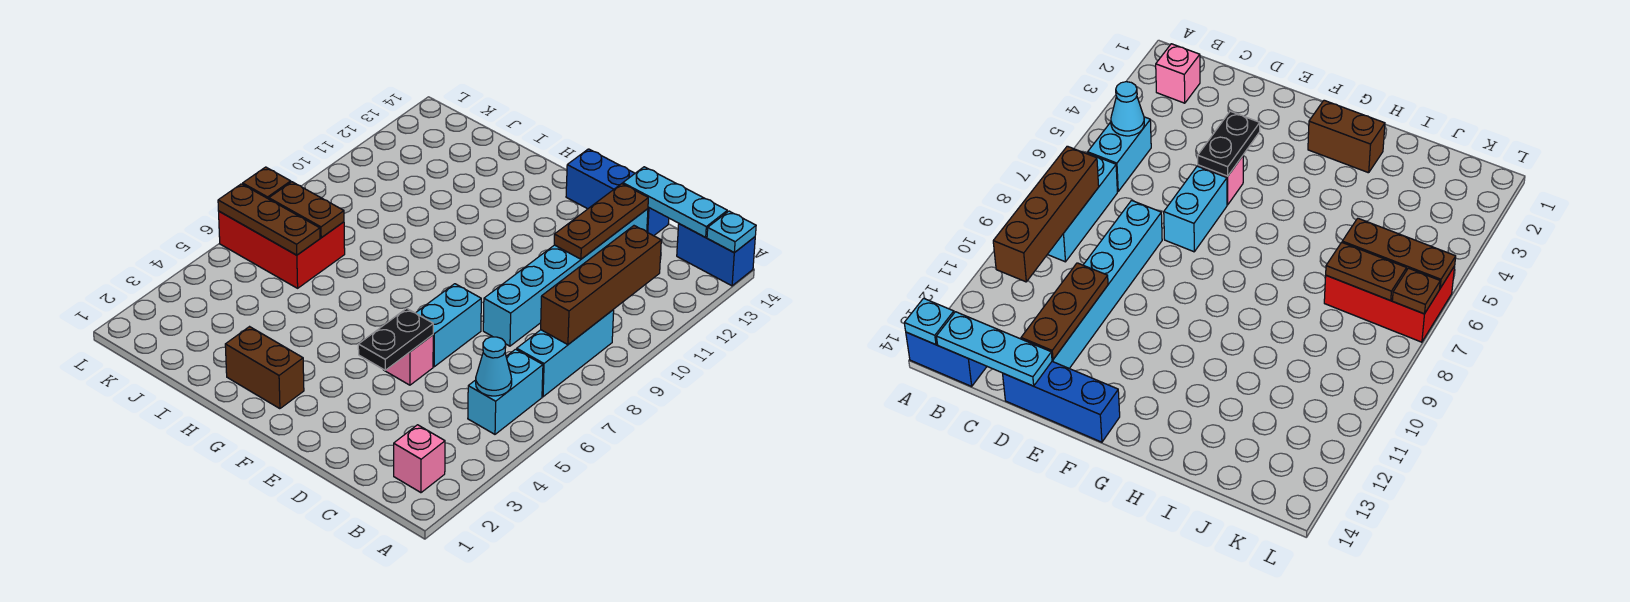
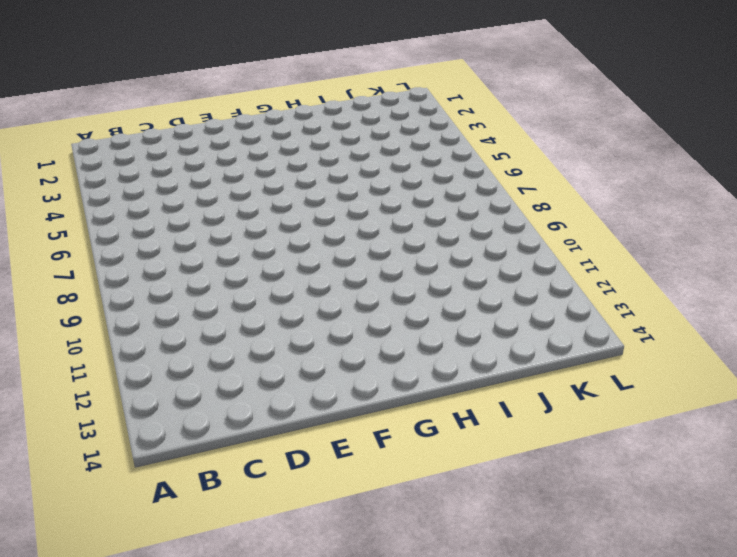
none -> blue 1x2 brick [677,224,755,286]
none -> pink 1x1 brick [394,425,445,493]
none -> cyan 1x2 brick [468,349,543,434]

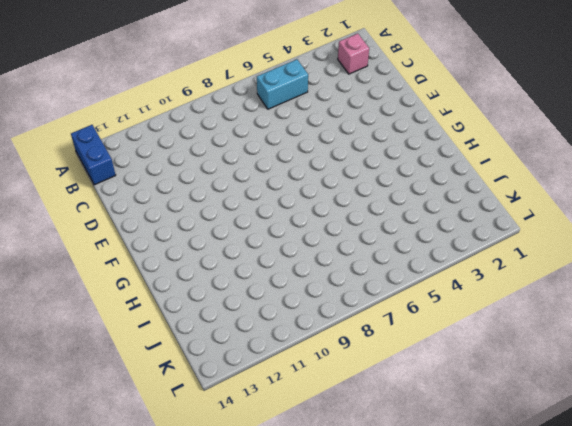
none -> cyan 1x3 brick [517,310,614,397]
none -> cyan 1x6 brick [483,209,648,346]
none -> blue 1x3 brick [566,149,669,236]

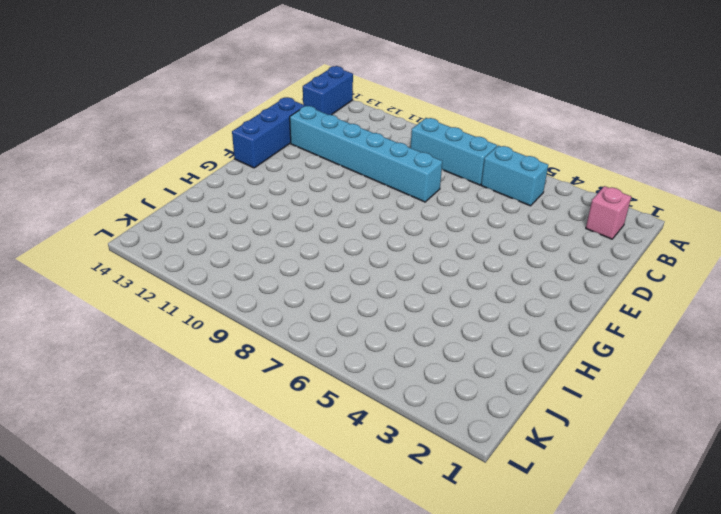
none -> pink 1x1 brick [384,335,433,385]
none -> cyan 1x2 brick [416,284,481,367]
none -> brown 1x2 brick [225,327,304,409]

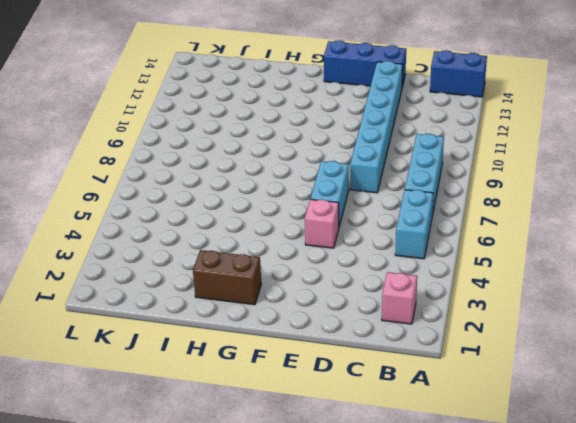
none -> red 2x3 brick [219,211,345,288]
none -> cyan 1x1 plate [707,211,756,253]
none -> cyan 1x1 cone [476,337,512,396]

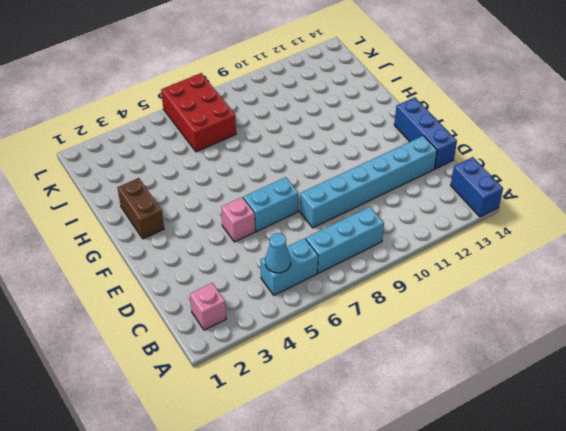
none -> cyan 1x1 plate [707,211,756,253]
none -> brown 1x4 brick [541,226,661,345]
none -> cyan 1x3 plate [623,167,727,237]

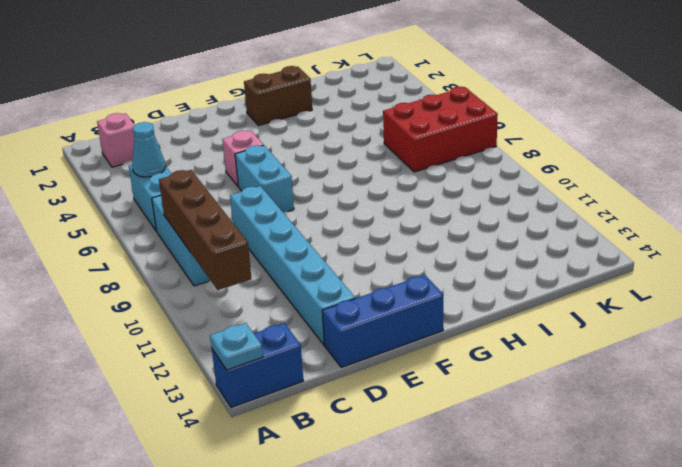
none -> cyan 1x3 plate [623,167,727,237]
none -> brown 1x3 plate [554,184,648,259]
none -> black 1x2 plate [358,308,433,370]

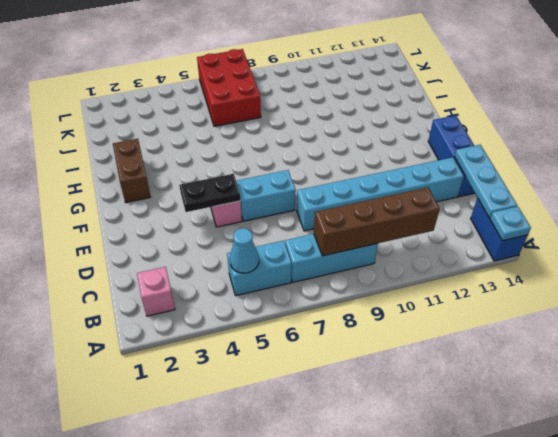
none -> brown 1x3 plate [554,184,648,259]
none -> brown 1x3 plate [218,184,320,255]
none -> brown 1x2 plate [269,182,344,238]

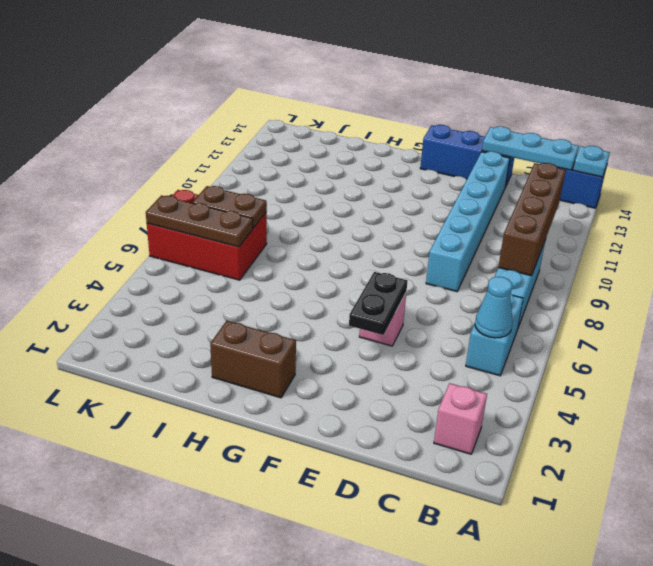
none -> cyan 1x2 brick [416,284,481,367]
none -> brown 1x3 plate [554,184,648,259]
none -> brown 1x1 plate [243,167,291,199]

